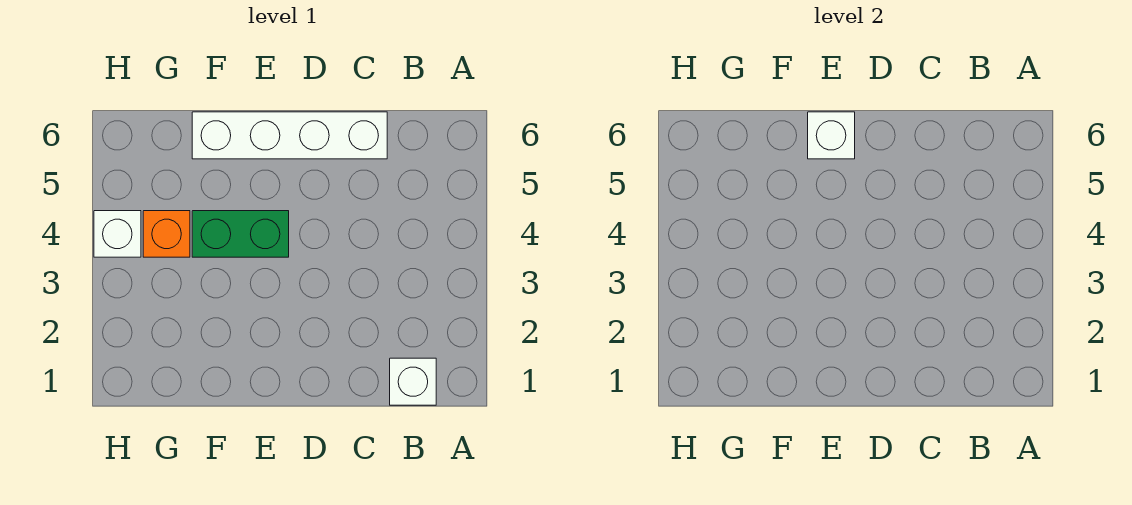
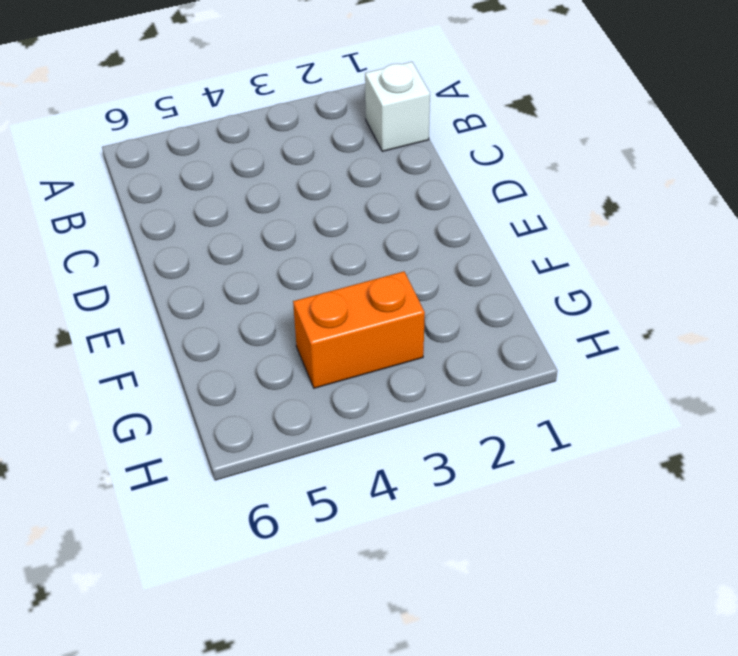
orange 1x2 brick [293,271,425,388] -> orange 1x1 brick [143,211,190,257]
none -> white 1x4 brick [192,112,387,159]
none -> green 1x2 brick [192,211,289,257]

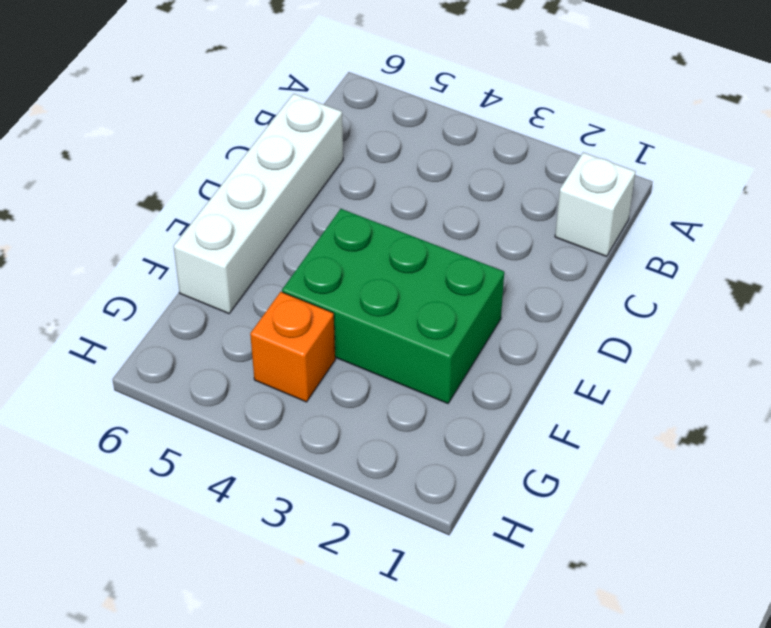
green 2x3 brick [282,209,504,404] -> green 1x2 brick [192,211,289,257]
none -> white 1x1 brick [94,211,141,257]
none -> white 1x1 brick [808,112,855,159]

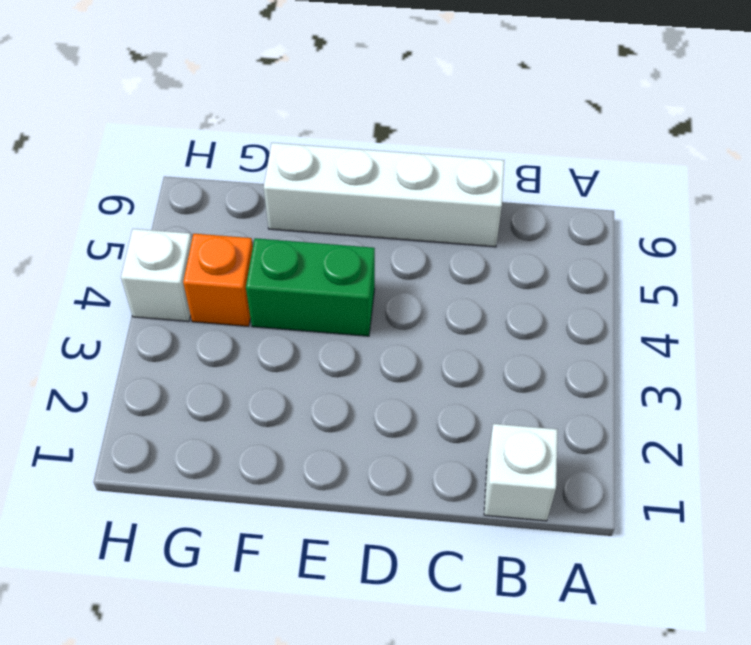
none -> white 1x1 brick [808,112,855,159]

